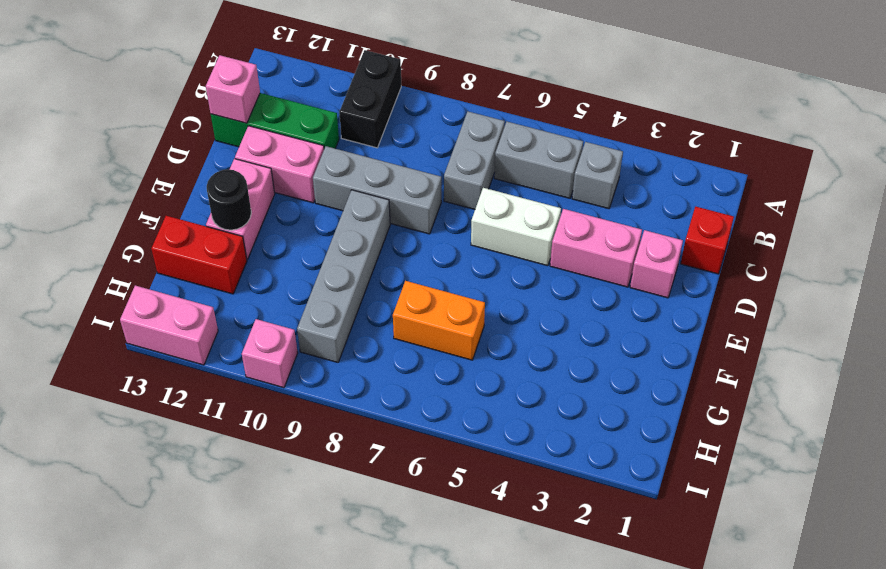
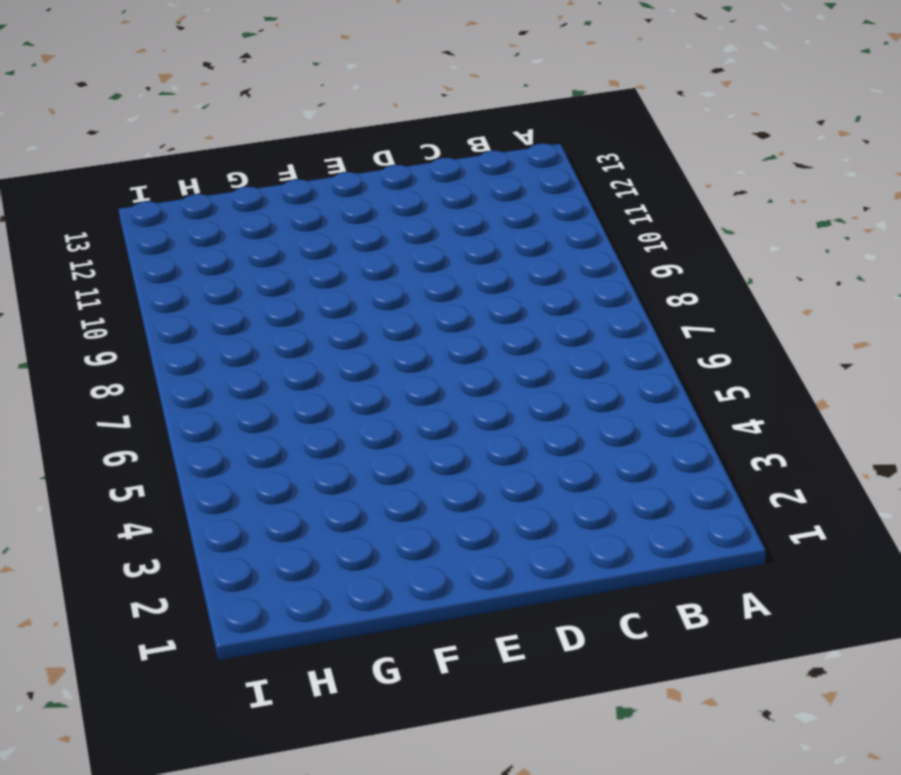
none -> black 1x2 brick [339,50,401,148]
none -> grey 1x1 brick [572,142,623,209]
none -> grey 1x2 brick [494,122,583,198]

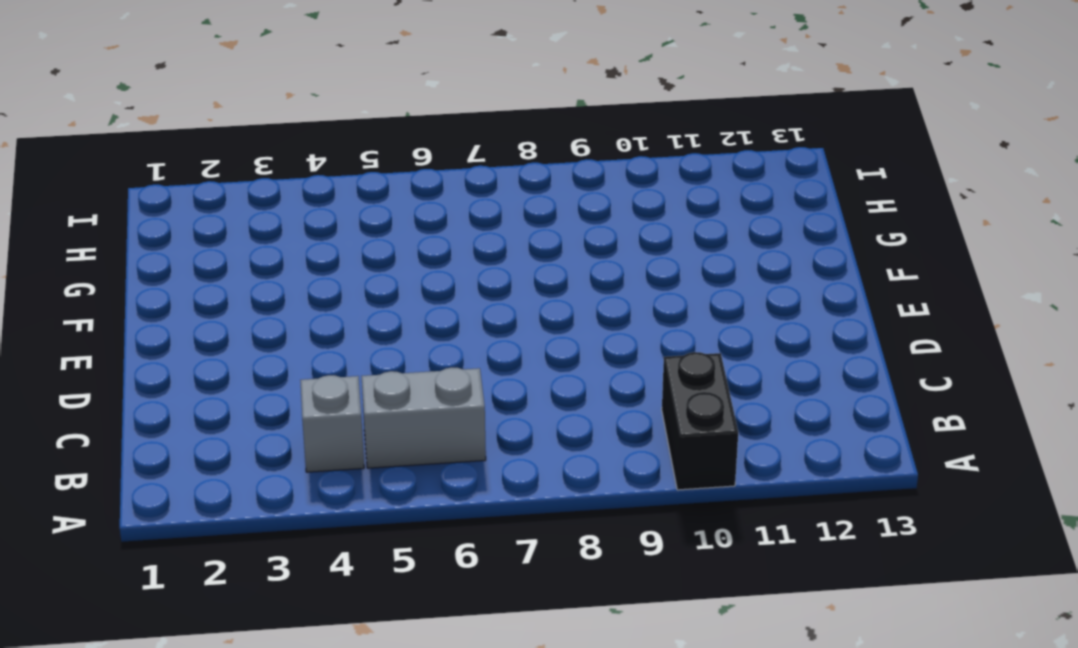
none -> grey 1x2 brick [444,112,505,209]
none -> red 1x1 brick [681,207,734,274]
none -> green 1x3 brick [211,93,339,149]

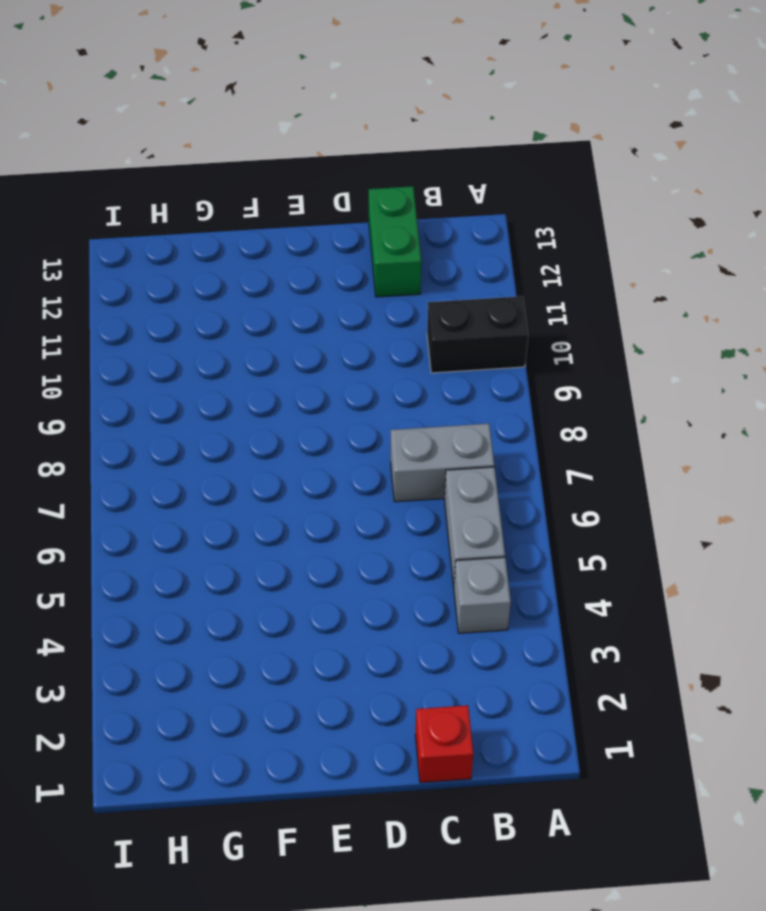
green 1x2 brick [369,186,421,297] -> green 1x3 brick [211,93,339,149]
none -> pink 1x1 brick [630,230,683,298]
none -> pink 1x2 brick [550,209,642,287]
none -> white 1x2 brick [471,188,561,266]

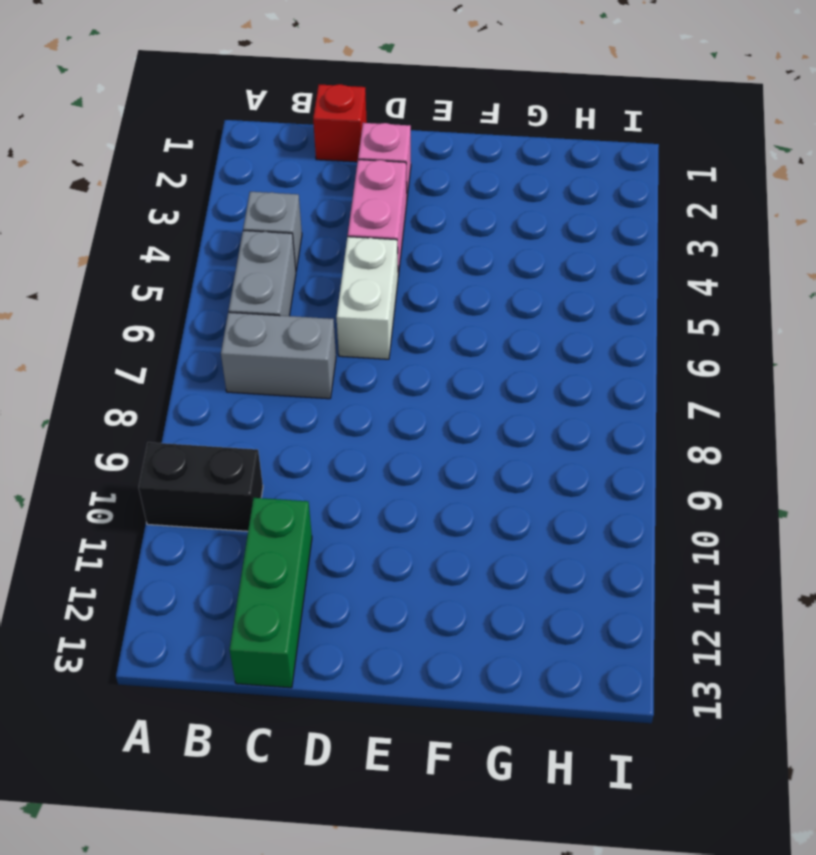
none -> grey 1x3 brick [313,146,441,234]
none -> pink 1x2 brick [235,126,324,203]
none -> grey 1x4 brick [297,190,390,362]

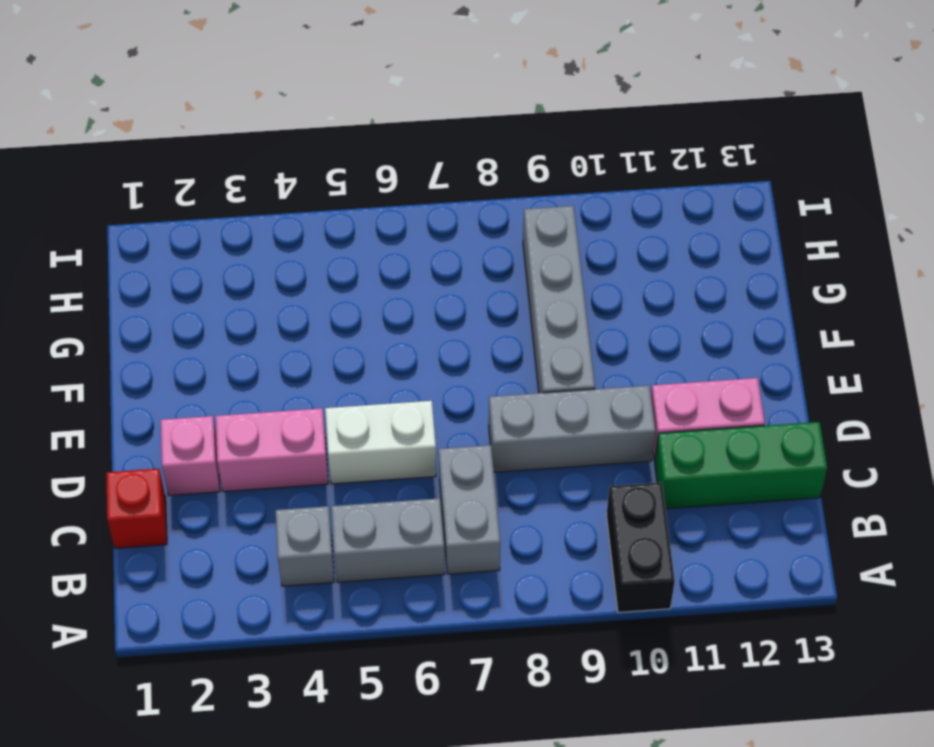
none -> pink 1x2 brick [206,159,275,260]
none -> orange 1x2 brick [393,281,485,360]
none -> red 1x2 brick [151,216,247,294]

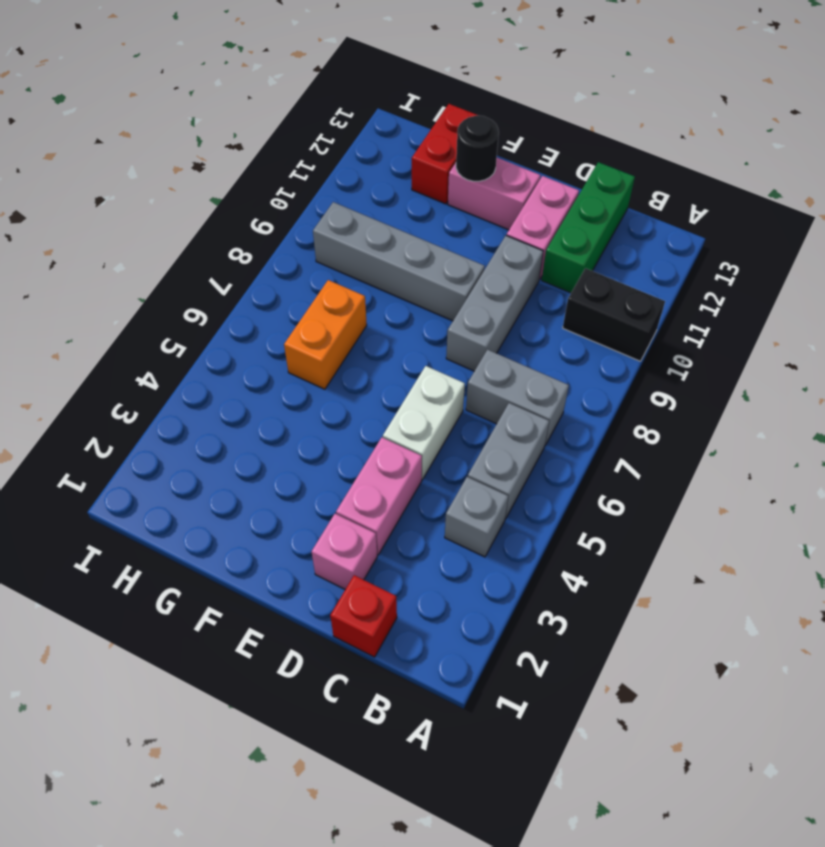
none -> pink 1x1 brick [242,319,298,388]
none -> pink 1x2 brick [120,285,218,365]
none -> pink 1x1 brick [206,55,260,123]

